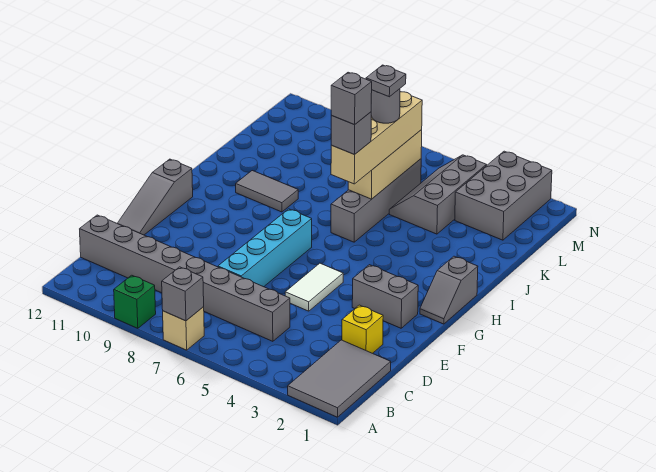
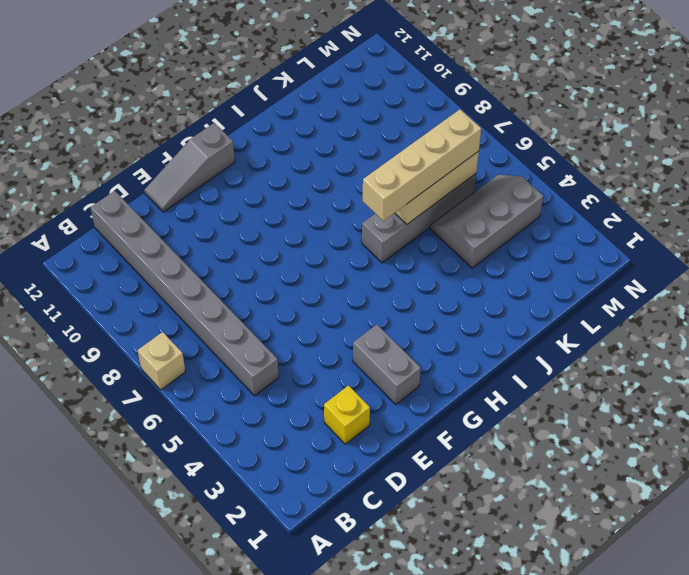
none -> grey 2x3 tile [288,340,391,417]
none -> green 1x1 brick [114,275,156,328]
none -> cyan 1x4 brick [218,209,312,287]

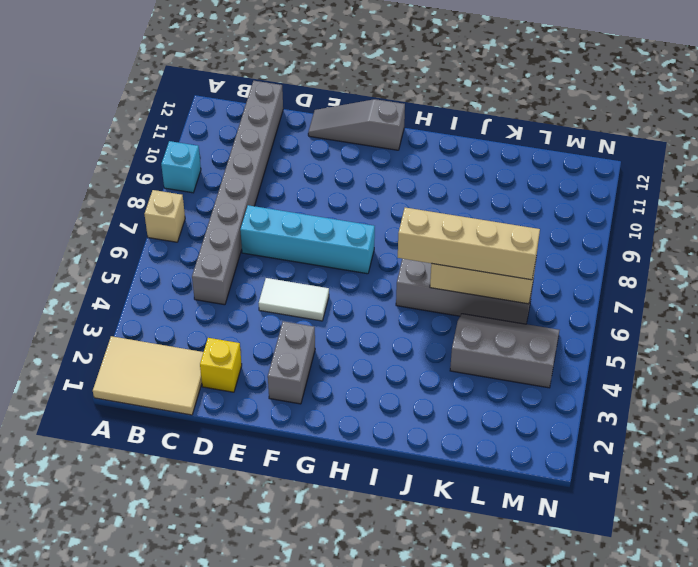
tan 2x3 tile [93,336,203,415] -> grey 2x3 tile [288,340,391,417]
cyan 1x1 brick [161,141,201,193] -> green 1x1 brick [114,275,156,328]
none -> grey 1x2 slope [420,256,478,324]
none -> grey 1x2 tile [236,171,298,212]
none -> grey 2x3 brick [455,151,552,240]

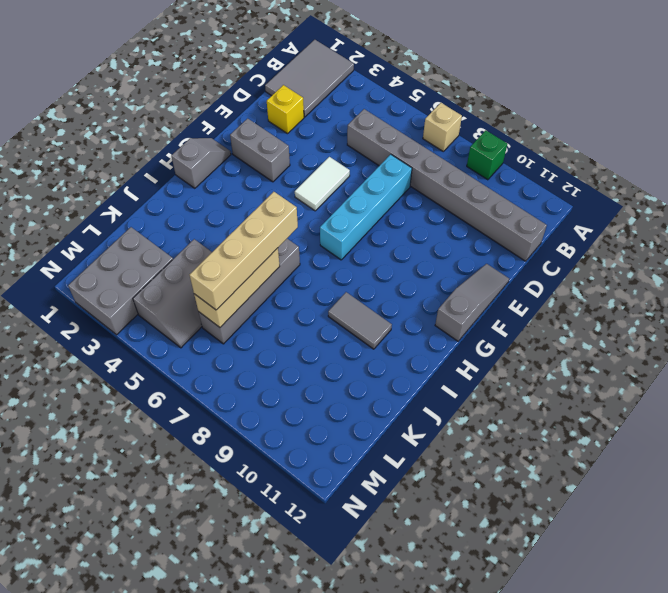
none -> grey 1x1 brick [162,267,204,321]
none -> grey 1x1 brick [331,112,371,155]
none -> grey 1x1 round brick [371,89,400,123]

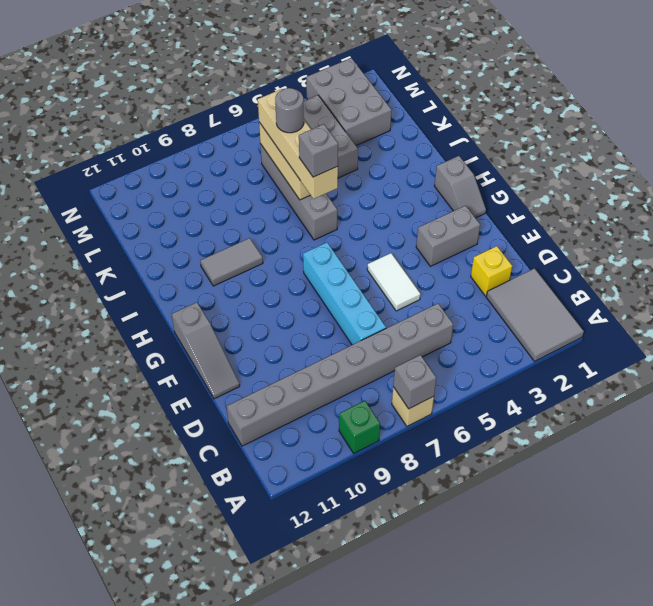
none -> grey 1x1 brick [331,72,372,125]
none -> grey 1x1 plate [366,65,406,97]

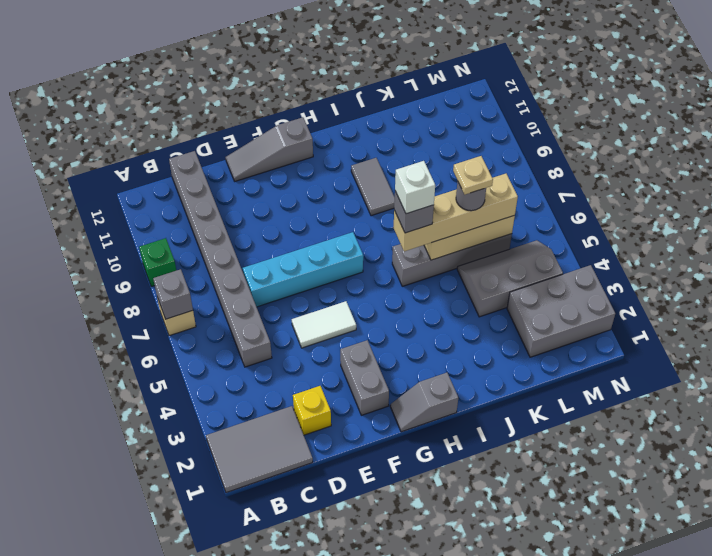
white 1x1 brick [395,161,435,214] -> grey 1x1 brick [331,72,372,125]
tan 1x1 plate [453,156,493,194] -> grey 1x1 plate [366,65,406,97]

